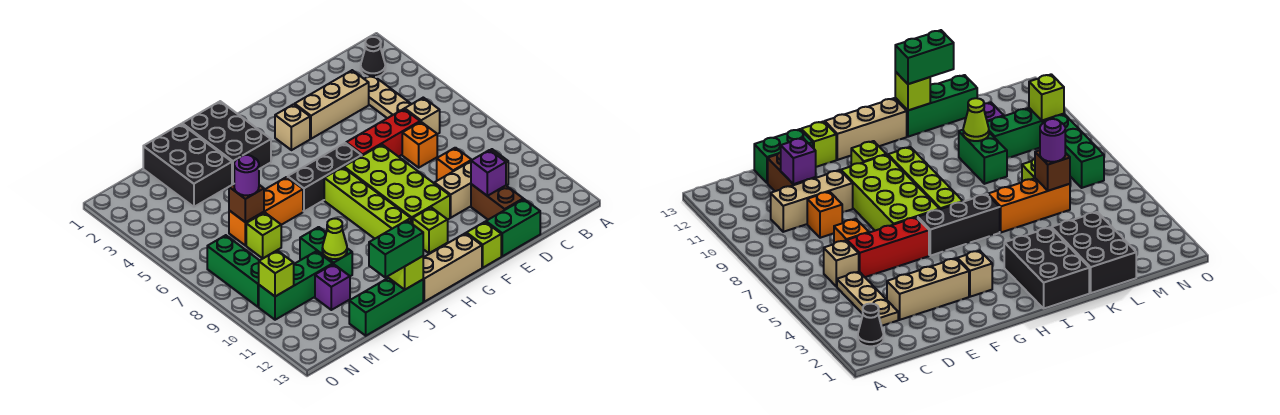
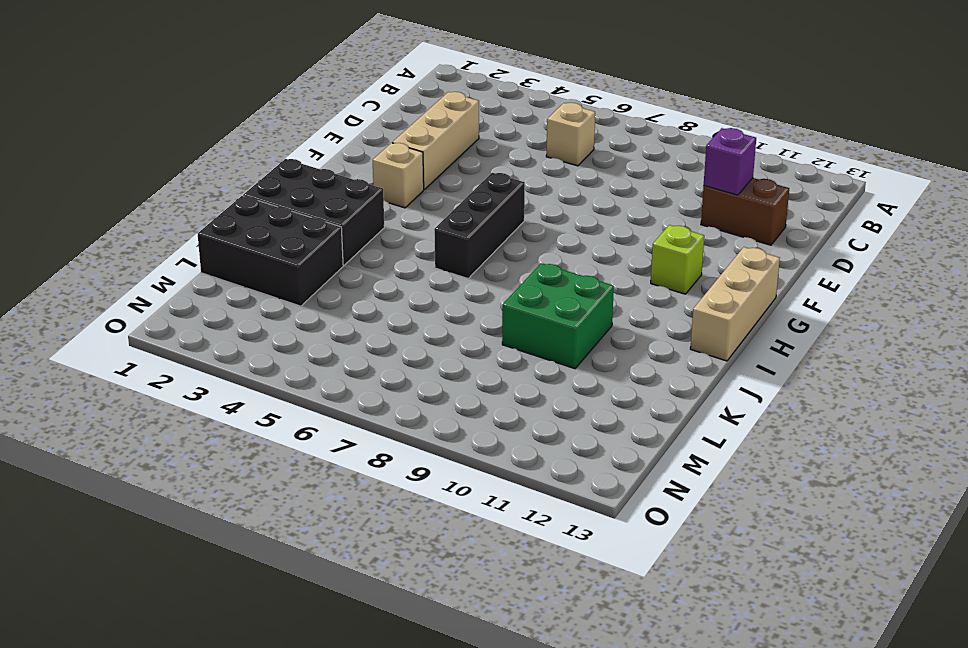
green 2x2 brick [502,263,614,369] -> green 1x2 brick [300,227,352,276]
none -> black 1x1 cone [361,37,385,77]
none -> tan 1x3 plate [365,75,411,118]
none -> tan 1x3 brick [434,149,508,218]
none -> red 1x3 brick [346,109,420,157]

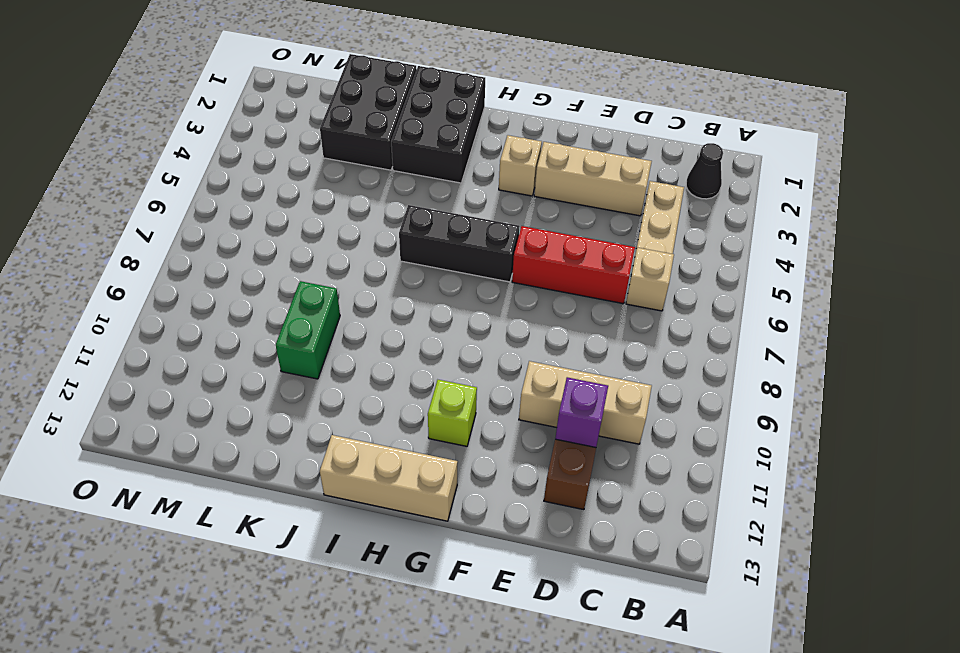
none -> orange 1x1 brick [402,122,437,168]
none -> orange 1x1 brick [437,148,471,181]
none -> green 1x2 brick [486,199,540,256]
none -> lime 2x4 brick [344,145,450,224]

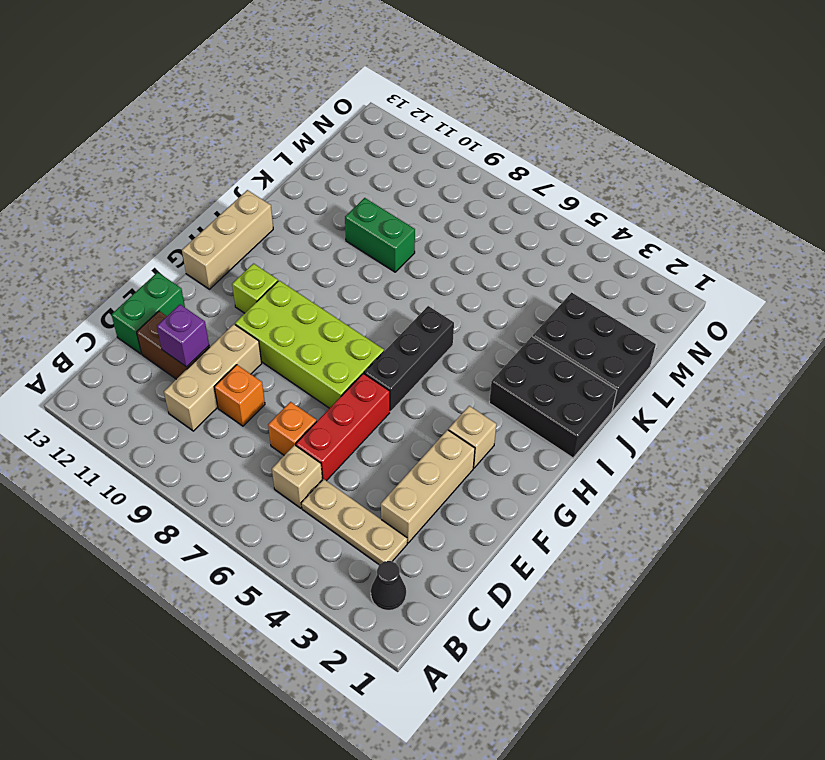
none -> lime 1x1 brick [466,222,501,268]
none -> lime 1x4 brick [324,167,411,239]
none -> orange 1x3 brick [229,177,303,246]
none -> green 1x3 brick [349,278,423,336]

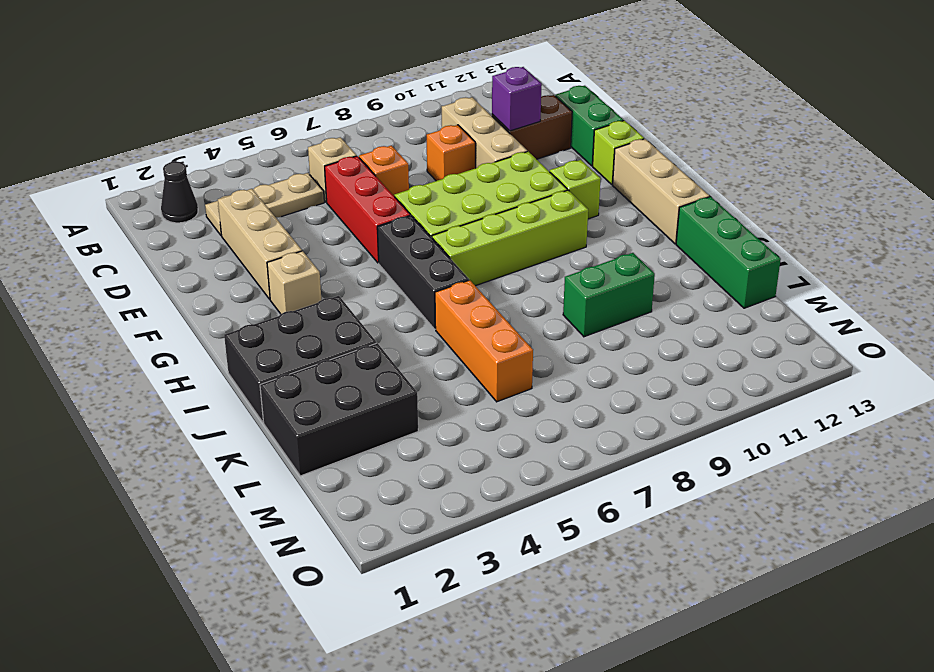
none -> lime 1x1 brick [246,213,281,259]
none -> green 1x3 brick [259,251,333,320]
none -> purple 1x1 brick [315,264,350,310]
none -> green 1x3 brick [207,235,260,307]

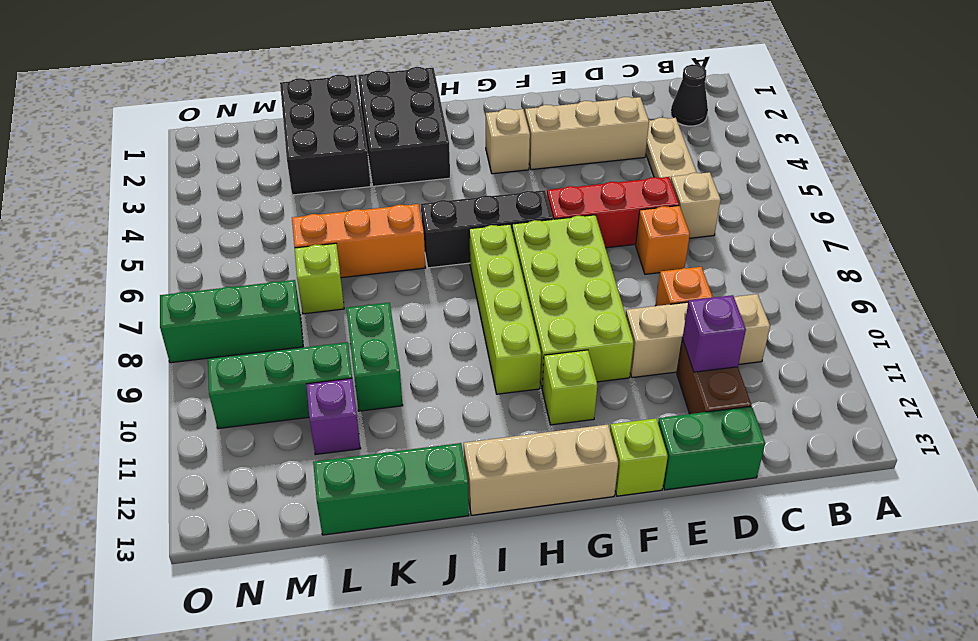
green 1x3 brick [160,280,303,363] -> green 1x3 brick turned to [207,235,260,307]
none -> lime 1x1 brick [388,256,423,290]
none -> lime 1x1 cone [322,219,347,259]
none -> brown 1x1 brick [229,184,264,222]
none -> lime 1x1 brick [259,250,294,296]

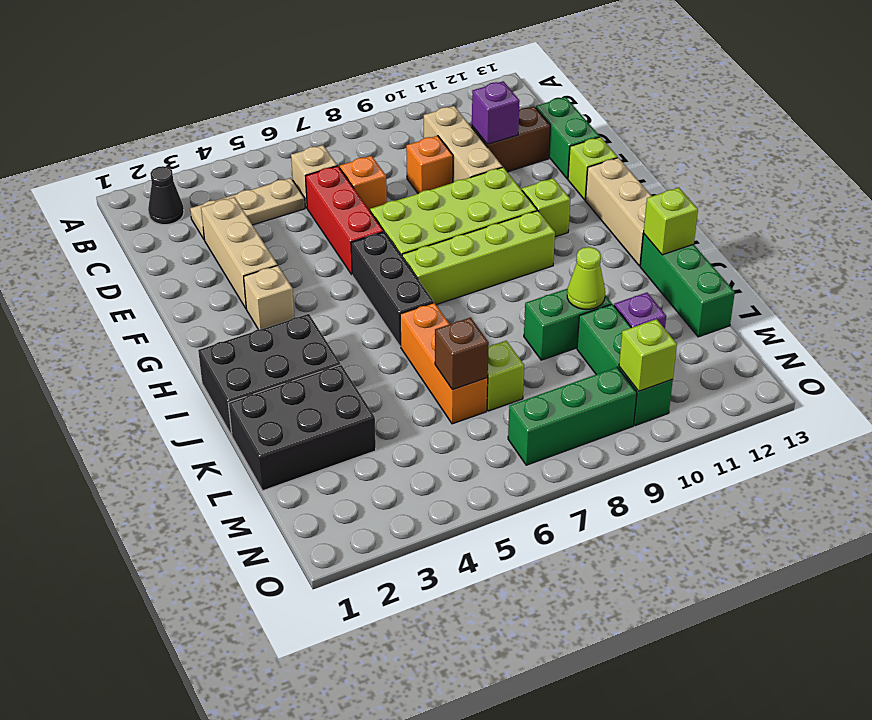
none -> green 1x2 brick [369,220,423,277]
none -> purple 1x1 round brick [234,155,259,195]

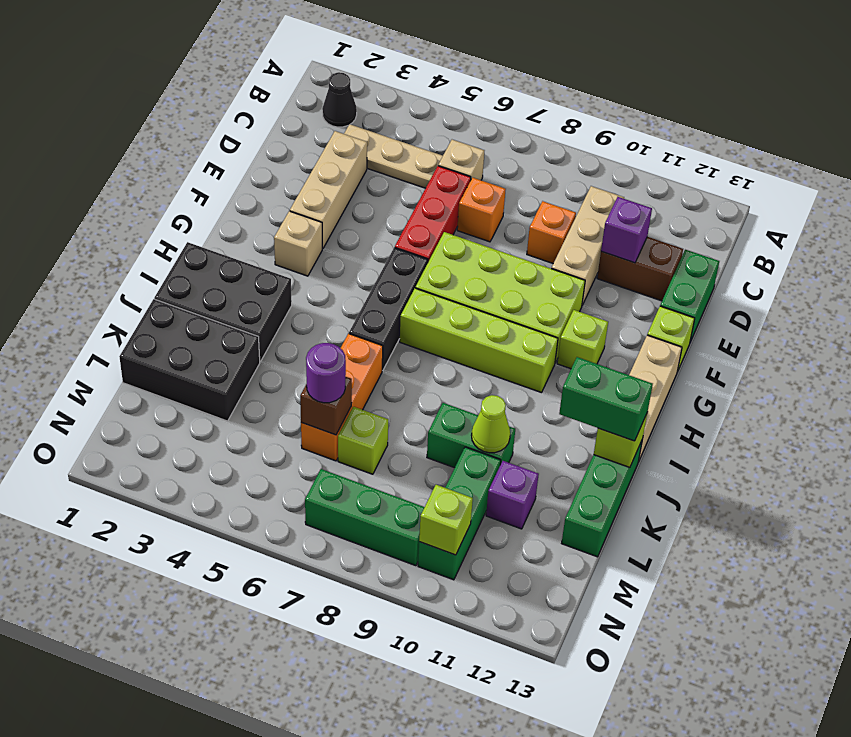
green 1x2 brick [559,357,653,441] -> green 1x2 brick turned to [369,220,423,277]

